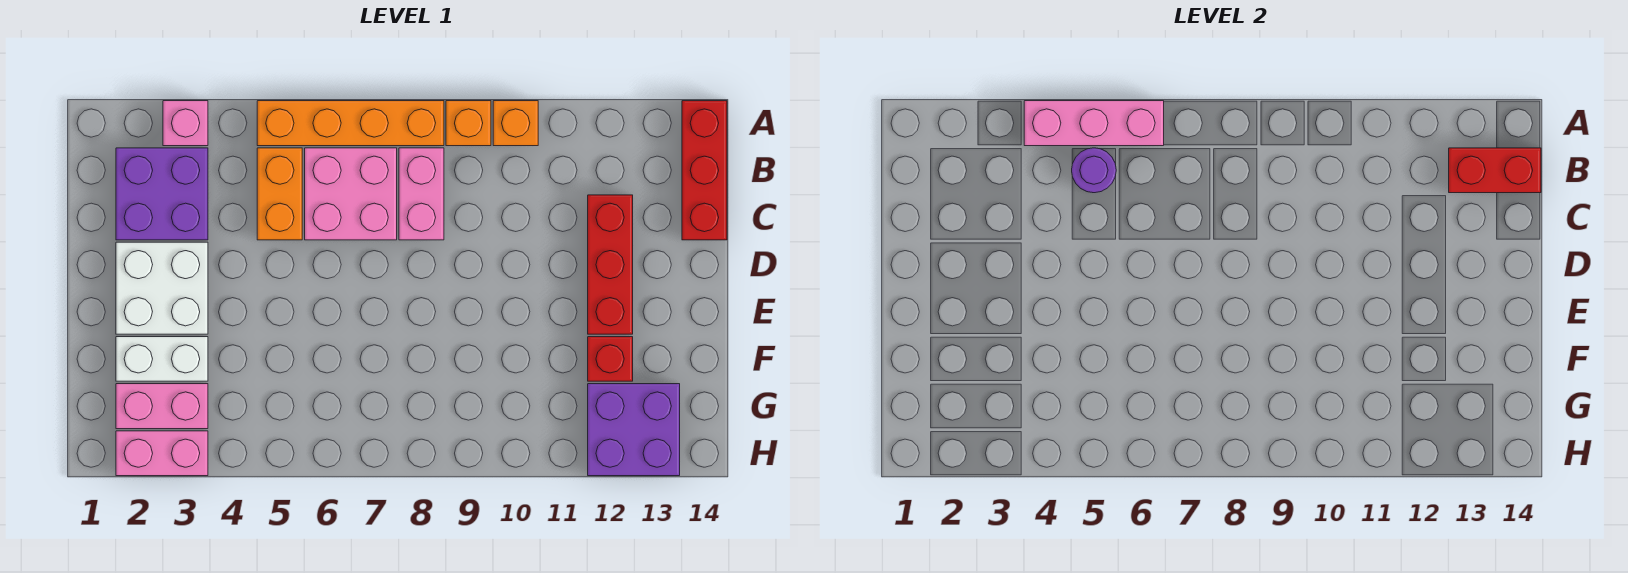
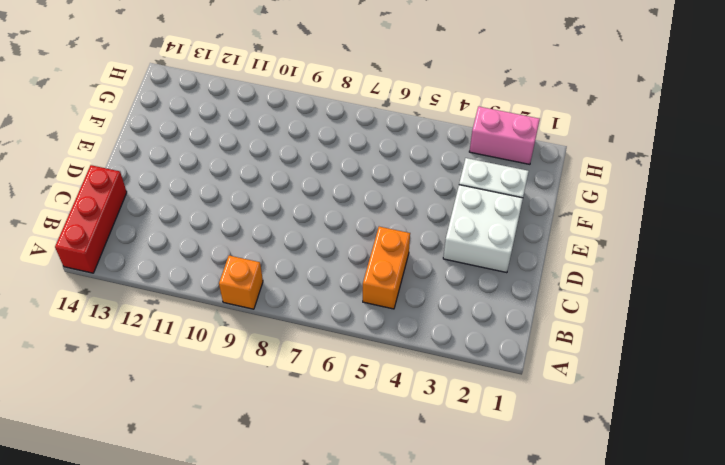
none -> pink 1x1 brick [163,101,208,146]
none -> orange 1x4 brick [257,101,444,146]
none -> orange 1x1 brick [493,101,538,146]

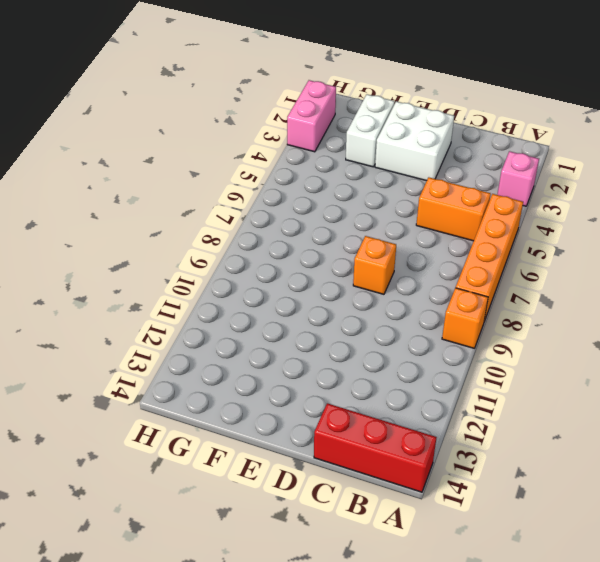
orange 1x1 brick [353,236,396,294] -> orange 1x1 brick moved to [493,101,538,146]
none -> purple 2x2 brick [116,148,208,240]
none -> pink 2x2 brick [305,148,397,240]
none -> pink 1x2 brick [399,148,444,240]

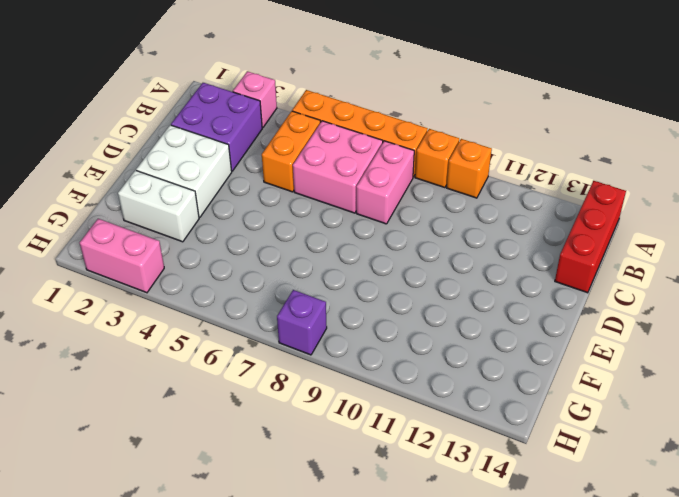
purple 1x1 brick [277,290,327,355] -> none
none -> red 1x3 brick [588,195,633,334]
none -> red 1x1 brick [588,337,633,381]
none -> pink 1x2 brick [116,384,208,429]

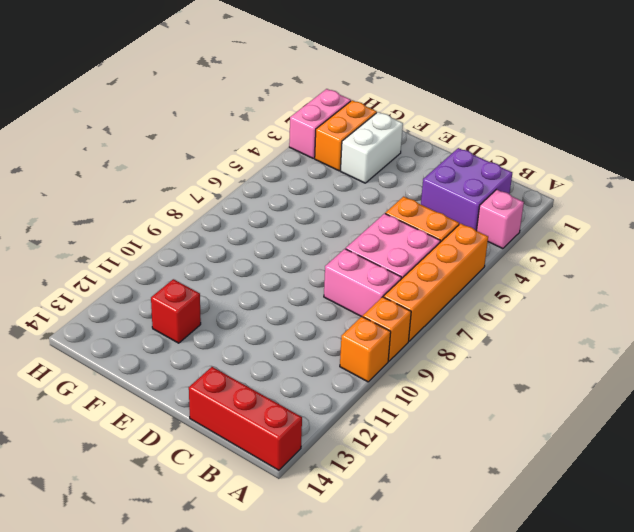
orange 1x2 brick [315,100,377,171] -> pink 1x2 brick [116,384,208,429]
none -> red 1x3 brick [588,195,633,334]
none -> white 2x2 brick [116,242,208,334]
none -> purple 2x2 brick [588,384,680,476]

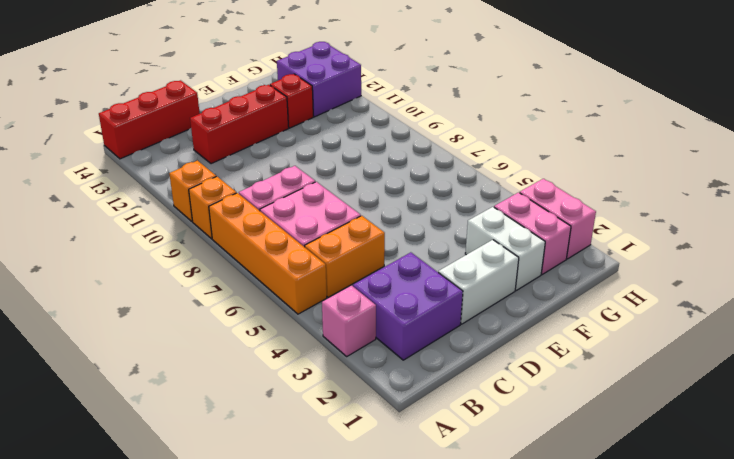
white 1x2 brick [438,240,519,324] -> white 2x2 brick [116,242,208,334]
none -> pink 1x3 brick [1024,101,1164,146]
none -> purple 1x1 round brick [1072,148,1116,193]
none -> red 1x2 brick [1449,148,1541,193]

